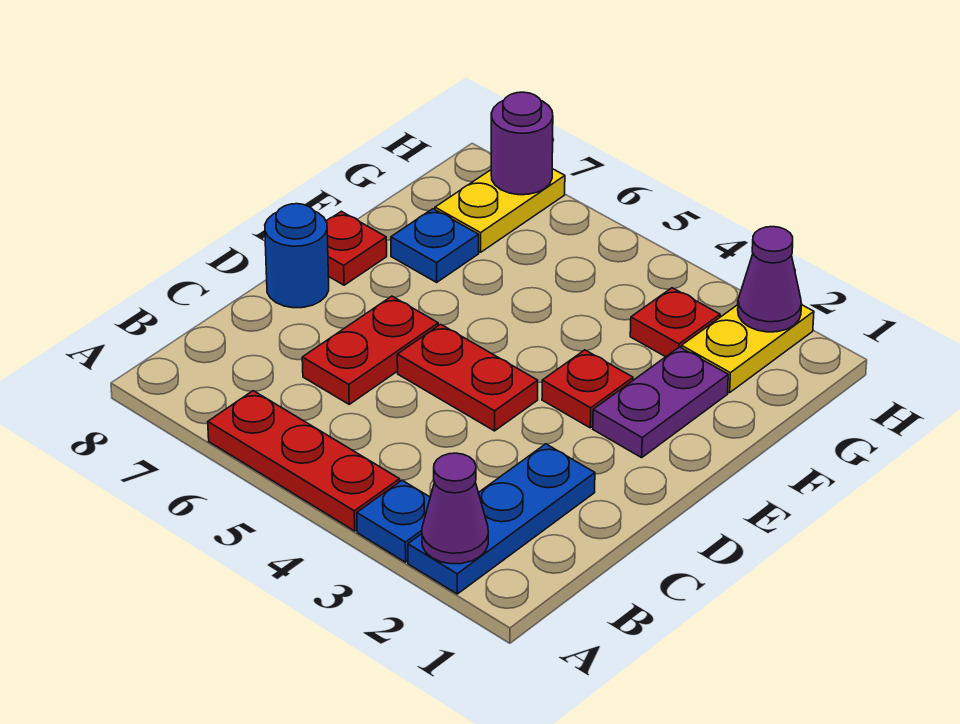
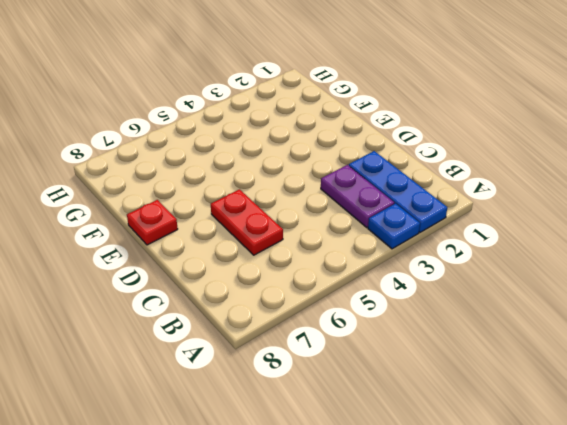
purple 1x2 plate [321,165,394,227] -> purple 1x2 plate moved to [593,347,728,458]
none -> red 1x3 plate [208,391,400,531]
none -> red 1x2 plate [397,324,538,431]
none -> blue 1x1 round brick [265,204,329,308]

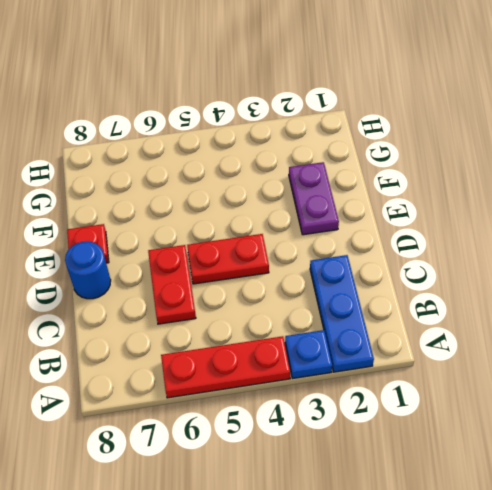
none -> red 1x1 plate [542,350,633,428]
none -> blue 1x1 plate [391,209,479,282]
none -> yellow 1x2 plate [681,305,814,393]

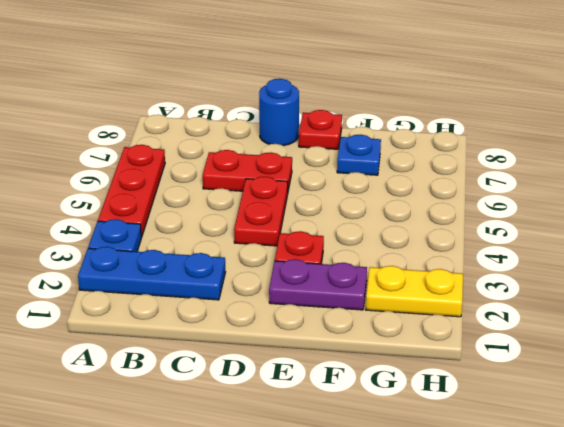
none -> red 1x1 plate [630,288,720,357]
none -> yellow 1x2 plate [435,169,565,252]
none -> purple 1x1 cone [422,453,488,564]

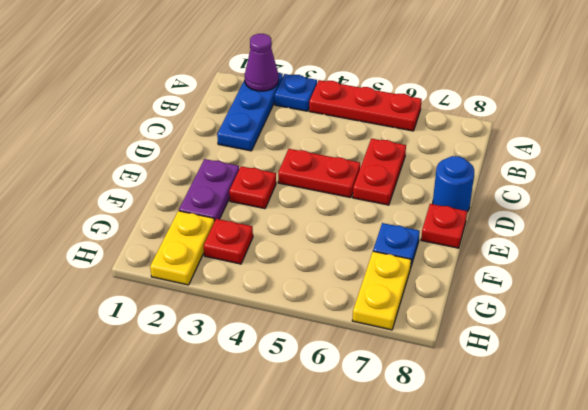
none -> purple 1x1 cone [738,227,802,332]
none -> purple 1x1 round brick [491,92,553,195]

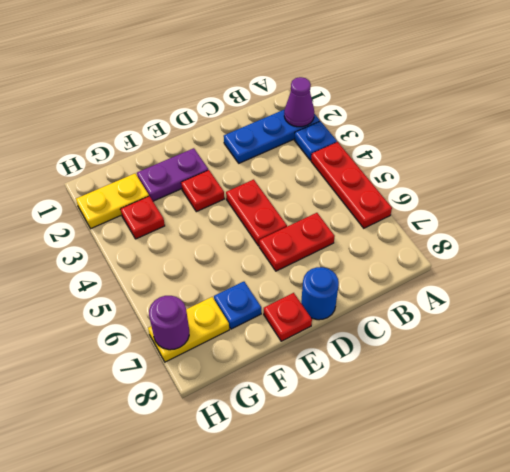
none -> purple 1x1 cone [738,227,802,332]

